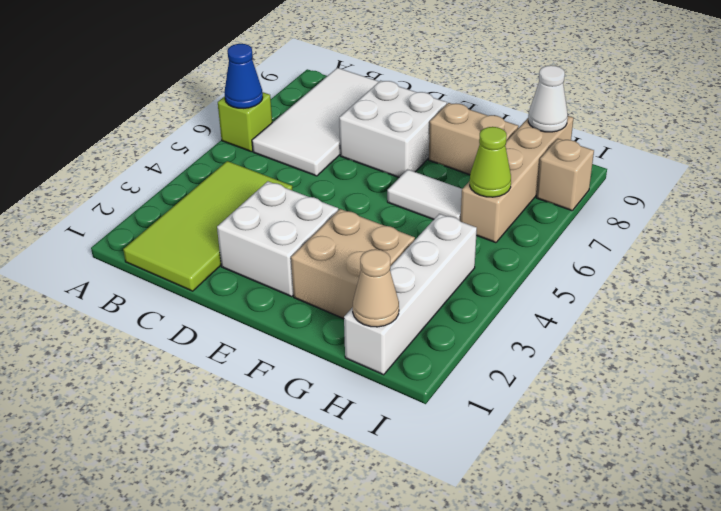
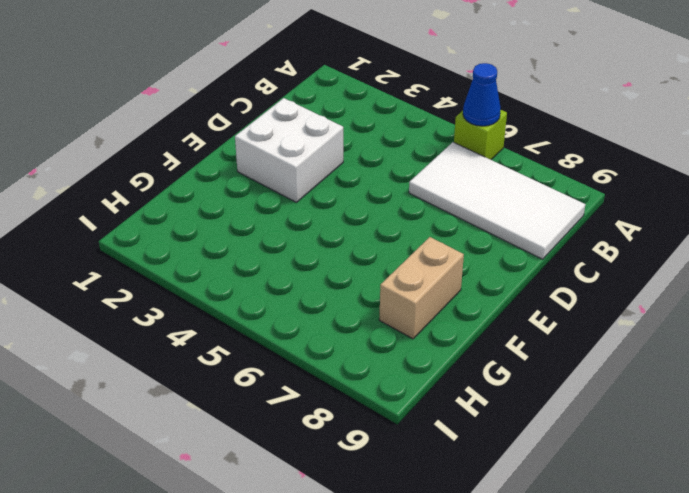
none -> lime 2x4 tile [123,161,292,291]
none -> white 2x2 brick [339,81,447,177]
none -> tan 2x2 brick [291,209,415,319]

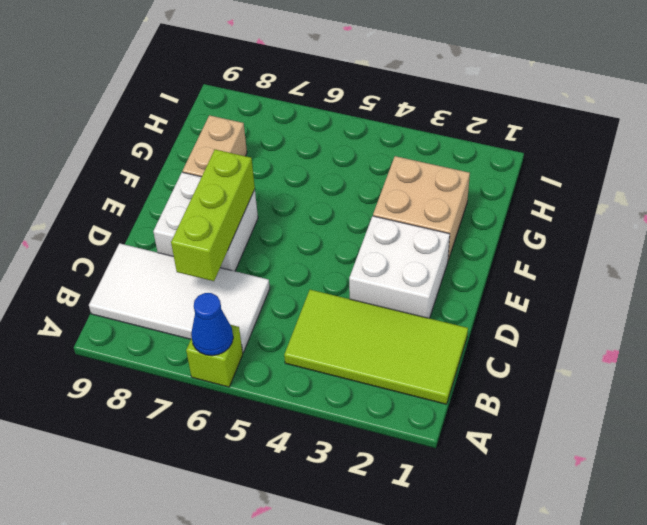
lime 1x3 brick [171,149,255,281] -> none
none -> white 1x2 tile [387,169,462,221]
none -> white 1x4 brick [344,214,477,375]
none -> tan 1x4 brick [461,116,573,243]

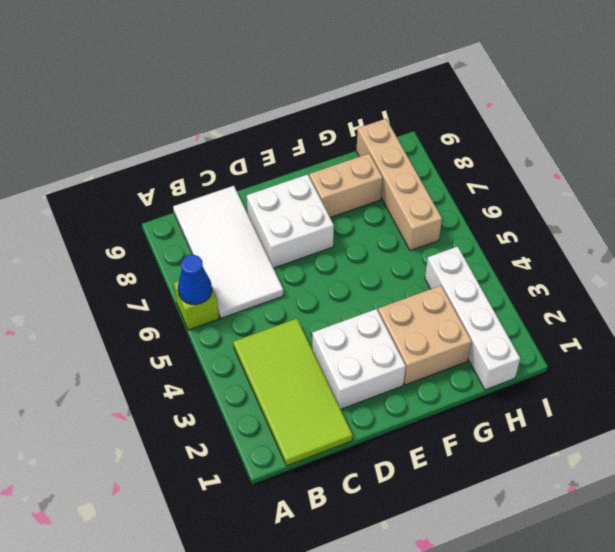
none -> white 1x2 tile [387,169,462,221]
none -> tan 1x1 brick [536,139,594,211]
none -> tan 1x1 cone [353,249,399,327]

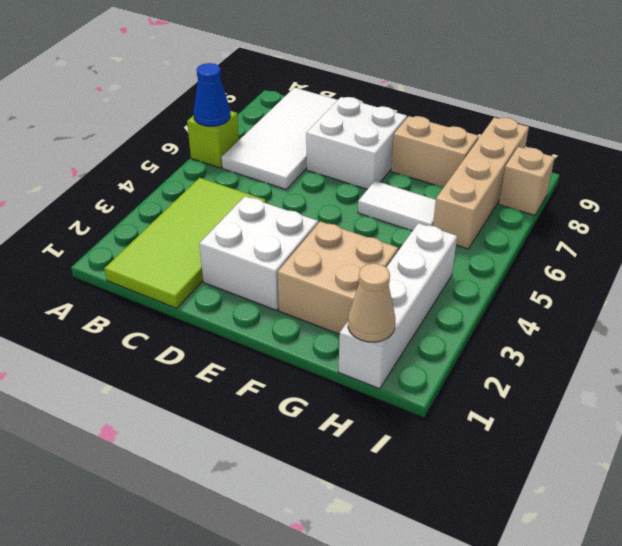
none -> lime 1x1 cone [470,127,511,197]
none -> white 1x1 cone [528,65,568,132]

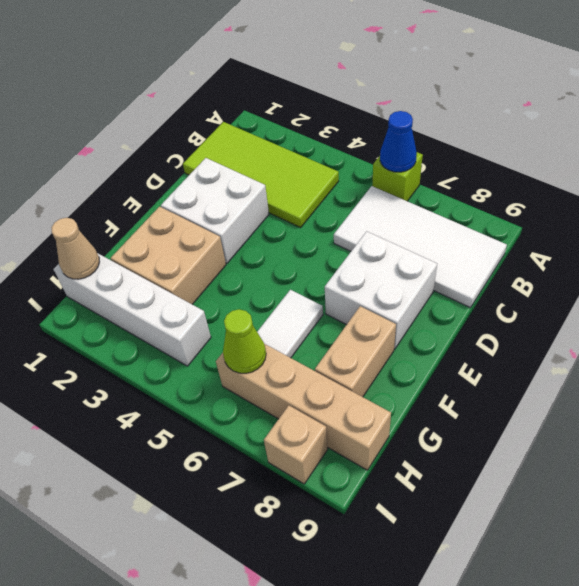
none -> white 1x1 cone [528,65,568,132]

